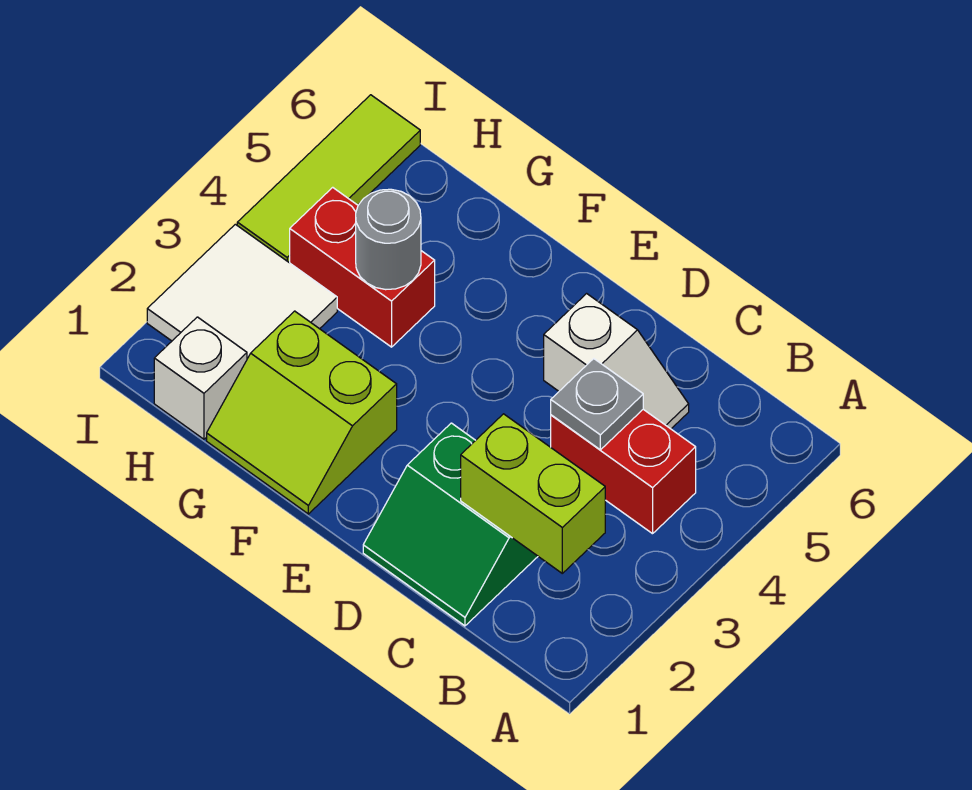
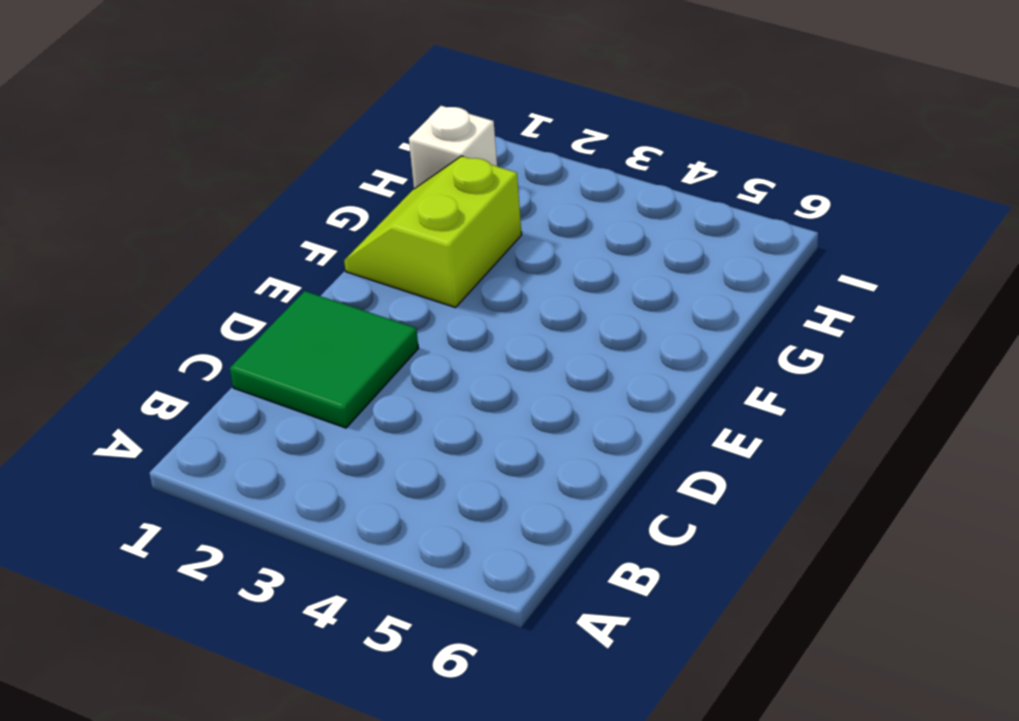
green 2x2 tile [230,291,419,428] -> green 2x2 slope [363,423,538,626]
none -> red 1x2 brick [551,409,696,534]
none -> white 1x2 slope [544,294,689,429]

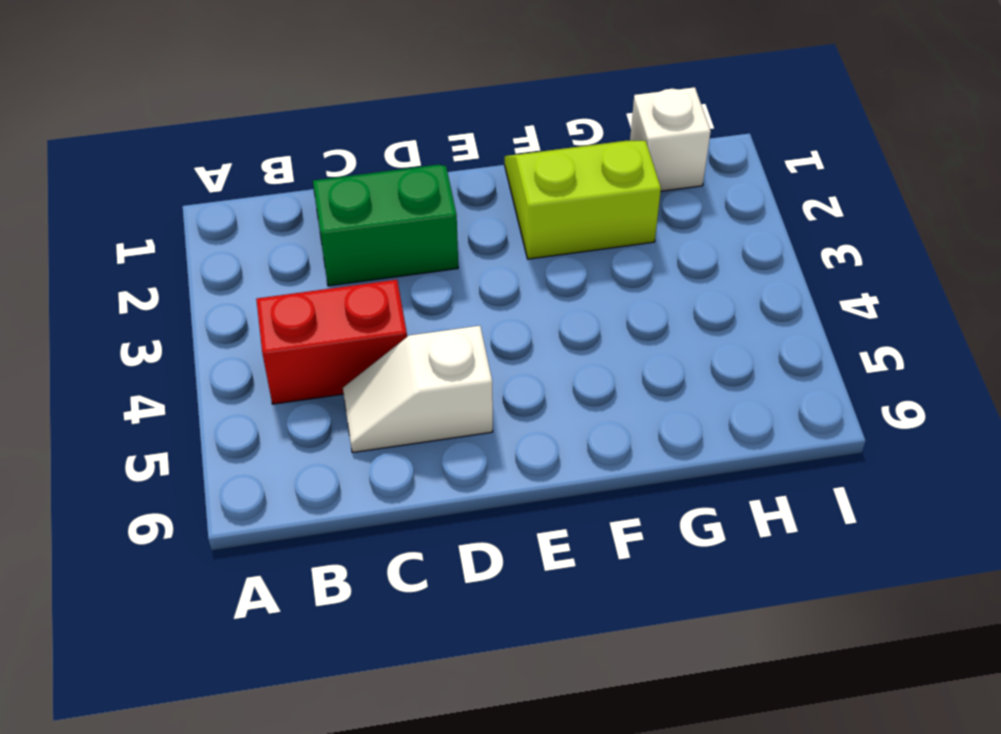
none -> red 1x2 brick [290,187,435,347]
none -> white 2x2 tile [147,224,337,359]

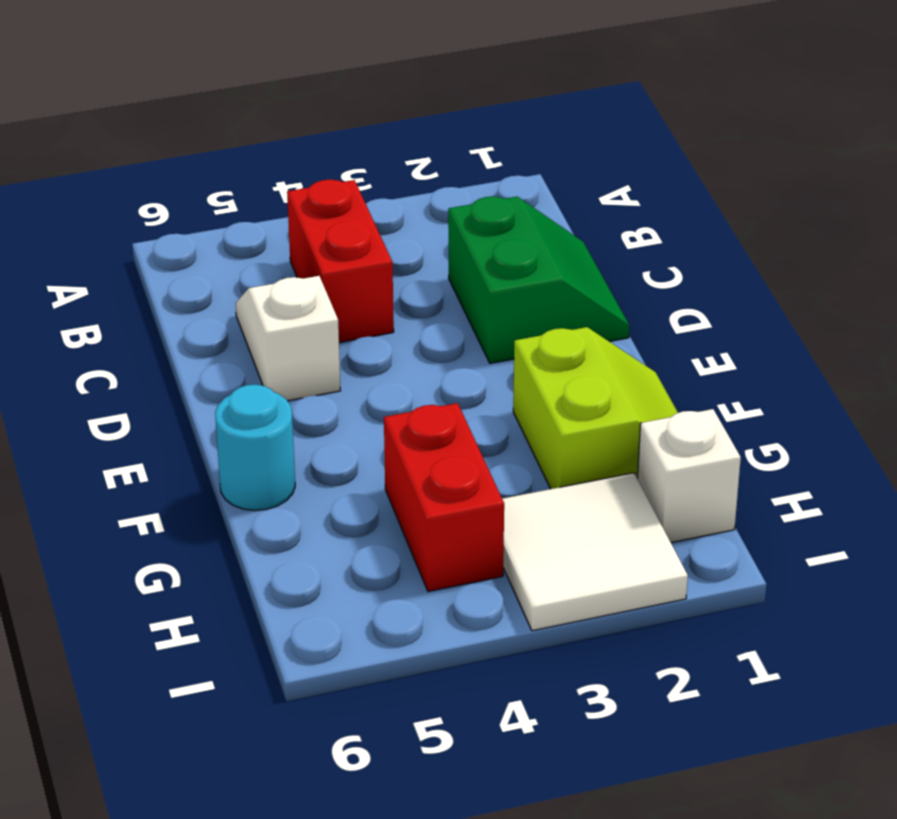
cyan 1x1 round brick [215,384,295,511] -> none
none -> lime 1x3 tile [237,95,420,263]
none -> lime 1x2 brick [461,414,605,573]

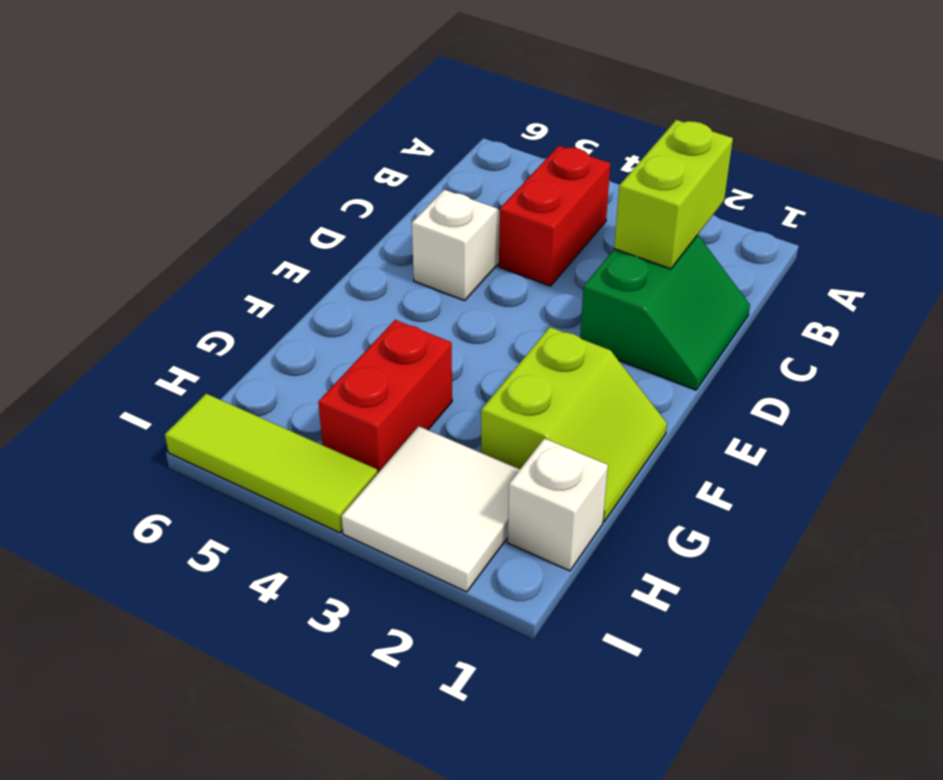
none -> grey 1x1 plate [551,359,643,450]
none -> grey 1x1 round brick [356,189,421,290]

